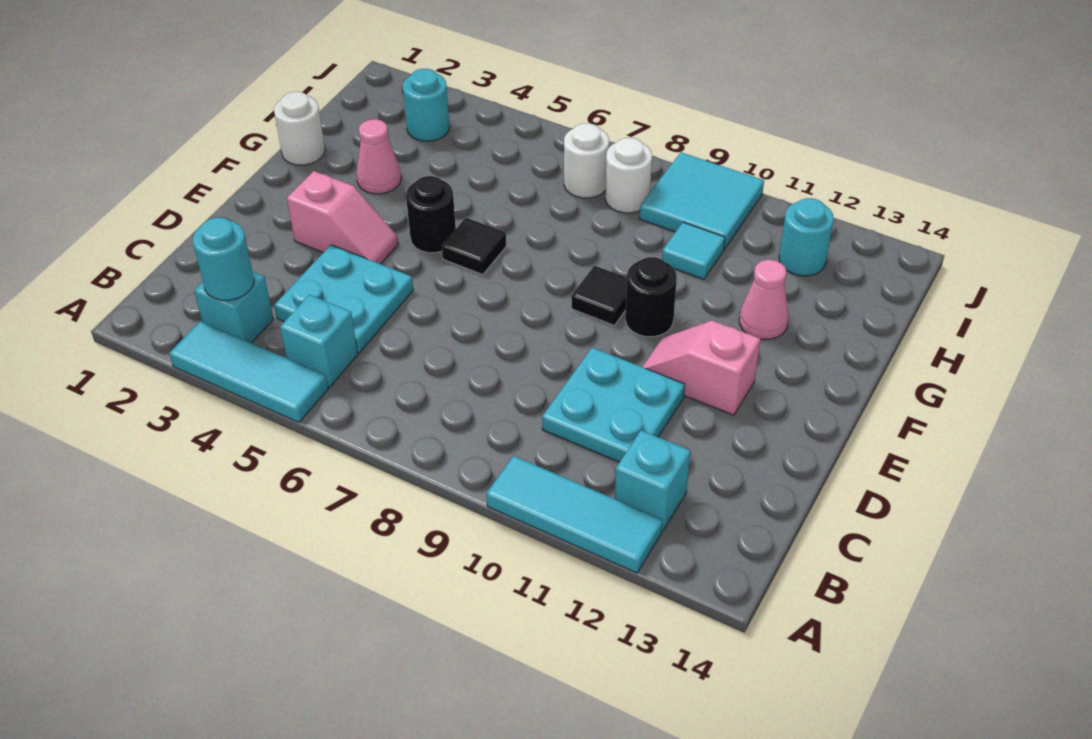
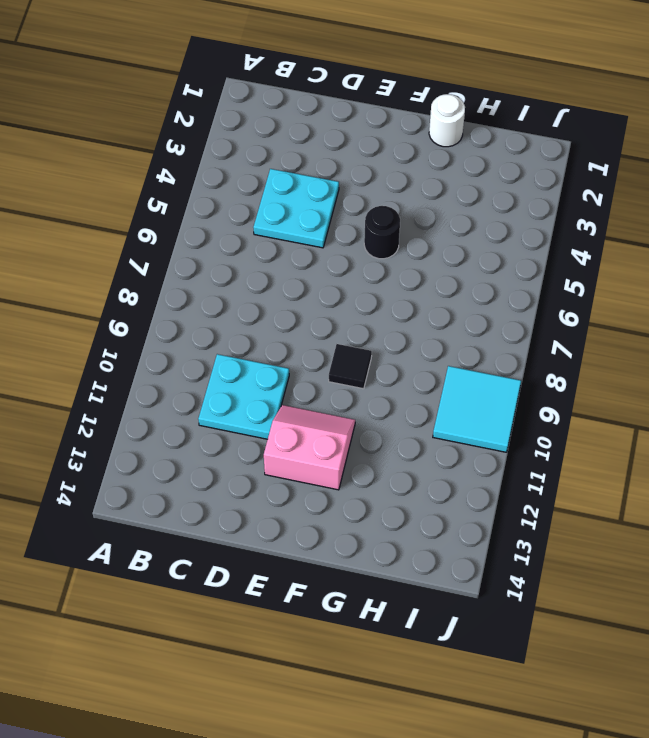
pink 2x2 slope [264,405,355,490] -> pink 1x2 slope [643,321,760,415]
none -> cyan 1x3 tile [169,321,328,423]
none -> cyan 1x3 tile [486,456,663,573]
none -> cyan 1x1 brick [194,272,273,343]

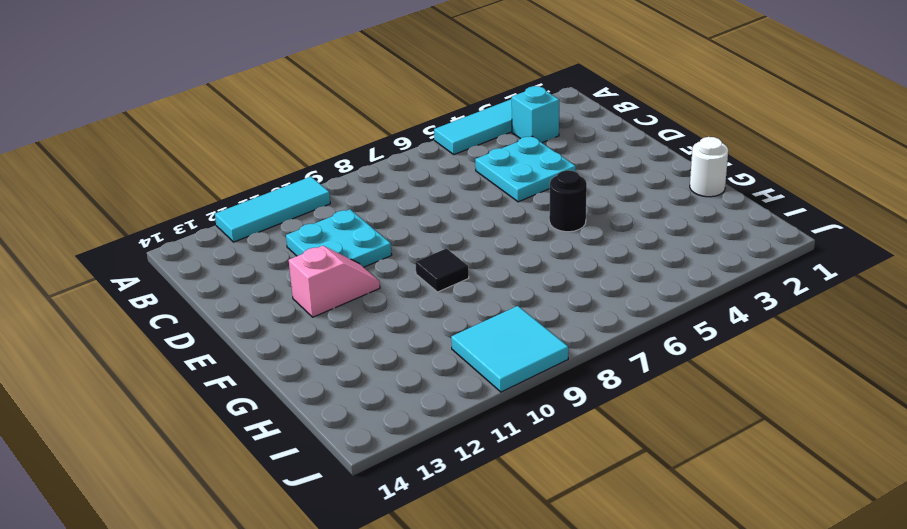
none -> cyan 1x1 brick [280,295,358,387]
none -> cyan 1x1 brick [615,430,690,531]
none -> pink 1x2 slope [287,171,398,264]

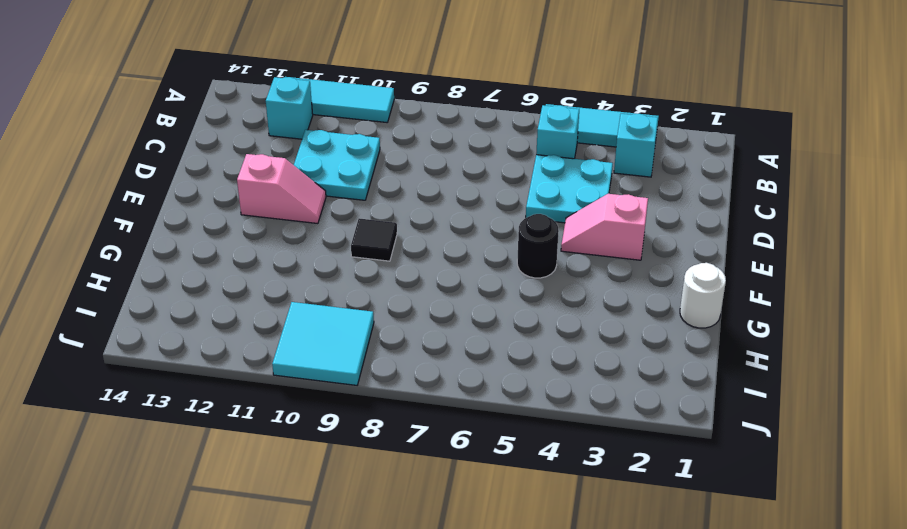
none -> black 1x1 tile [442,218,506,275]
none -> black 1x1 round brick [625,257,677,337]
none -> pink 1x1 cone [356,119,401,194]

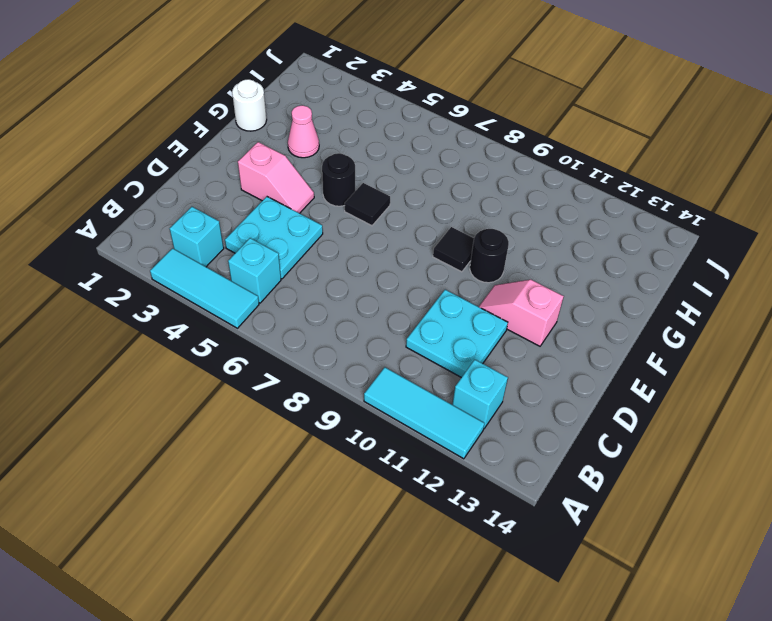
none -> pink 1x1 cone [739,260,789,339]
none -> cyan 1x1 tile [662,222,725,279]
none -> cyan 1x1 round brick [403,69,449,141]

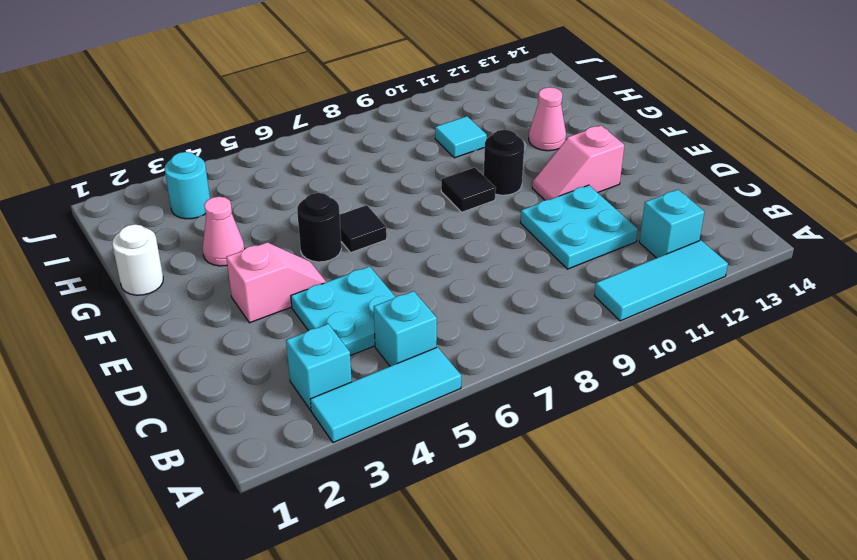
none -> white 1x1 round brick [564,123,609,198]
none -> white 1x1 round brick [605,138,652,213]
none -> cyan 2x2 tile [640,152,764,249]

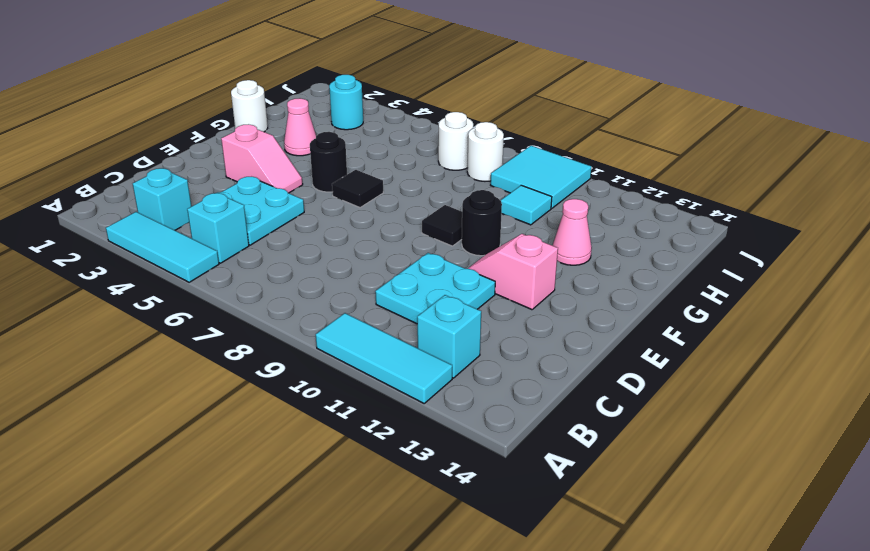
none -> cyan 1x1 round brick [779,198,834,276]
none -> cyan 1x1 round brick [192,218,254,300]

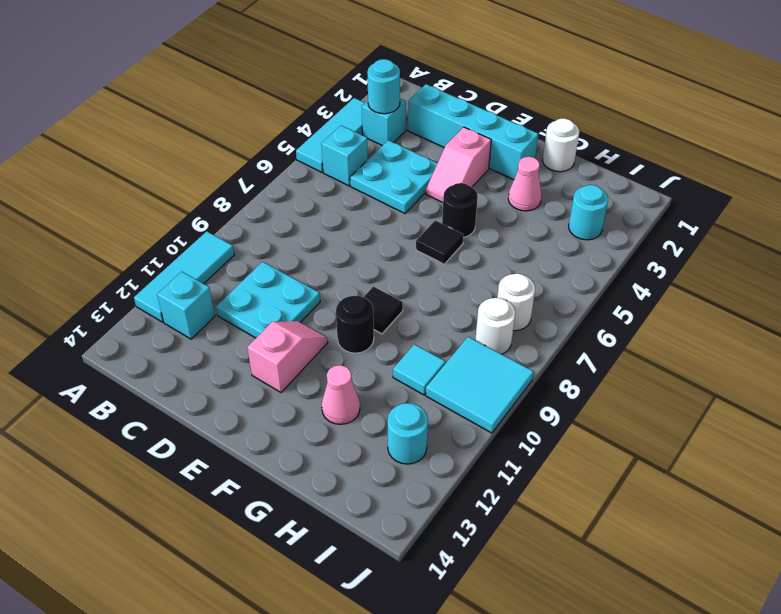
cyan 1x4 brick [408,84,538,180] -> none

